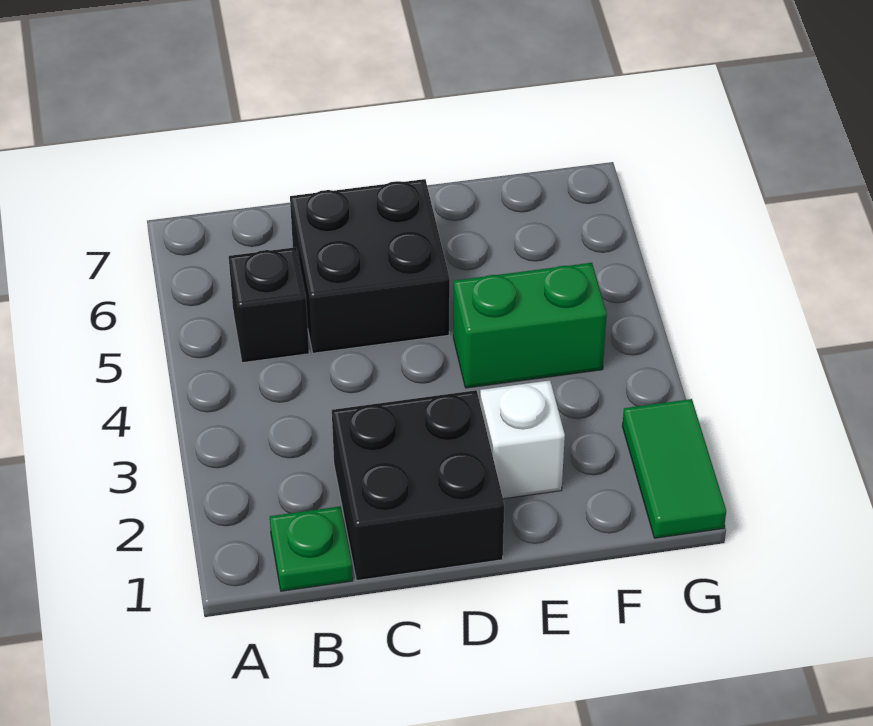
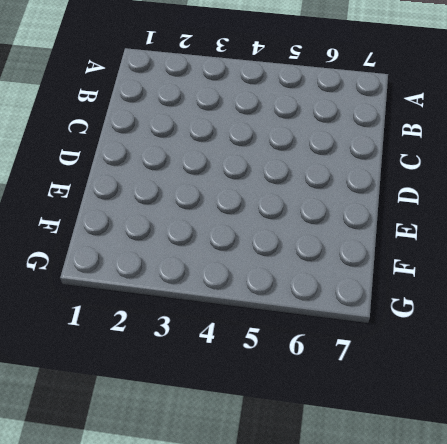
none -> green 1x1 plate [270,506,353,591]
none -> black 1x1 brick [229,247,309,363]

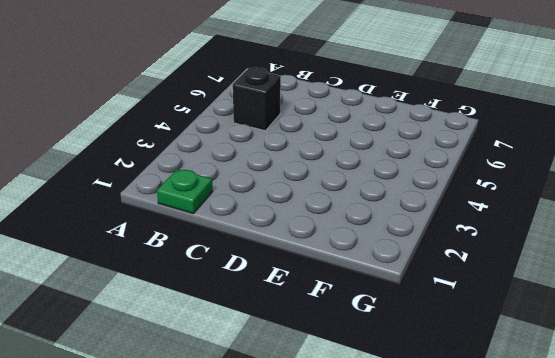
none -> black 2x2 brick [332,390,504,580]
none -> black 2x2 brick [290,179,450,353]

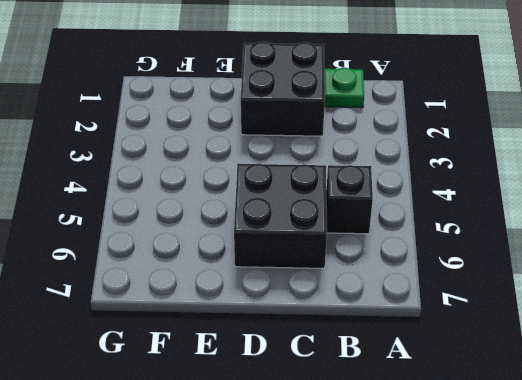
none -> white 1x1 brick [480,380,565,499]
none -> green 1x2 brick [453,263,607,388]

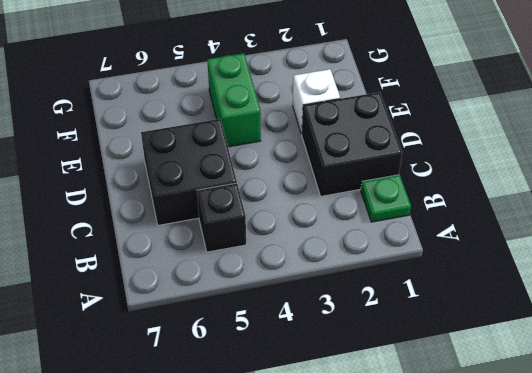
none -> green 1x2 tile [622,399,726,538]

